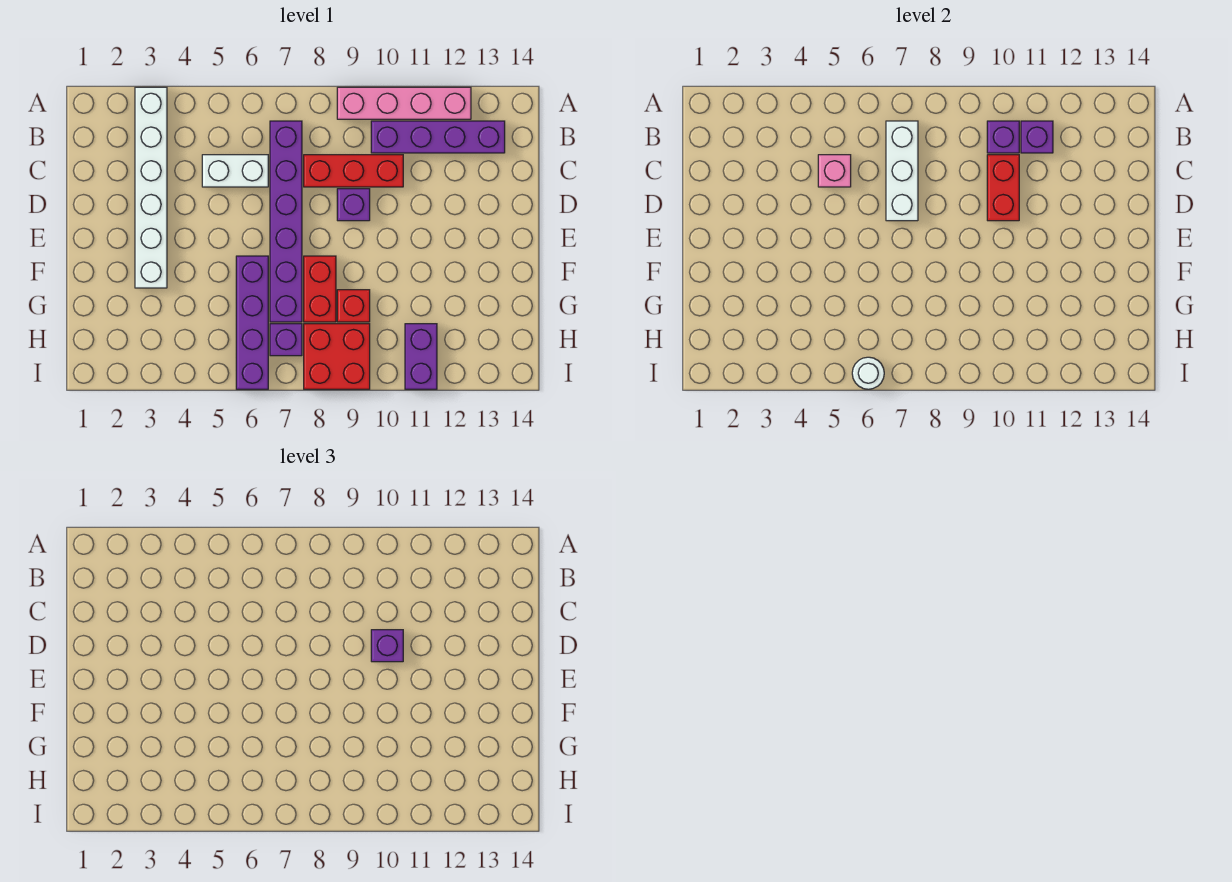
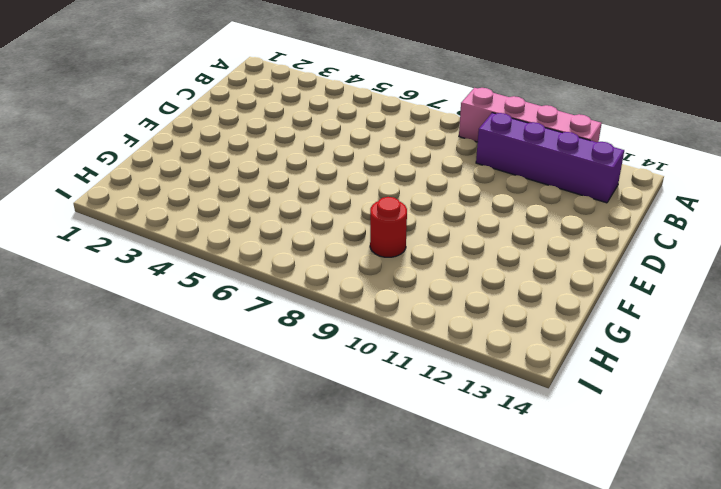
red 1x1 round brick [370,197,407,257] -> red 1x1 brick [337,290,370,322]
none -> white 1x6 brick [135,87,167,288]
none -> purple 1x6 brick [270,121,302,322]
none -> white 1x2 brick [202,155,268,187]

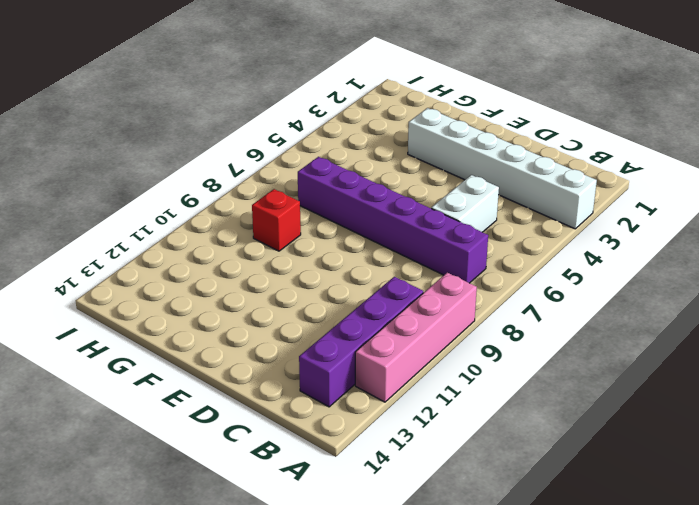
none -> red 1x3 brick [304,155,403,187]
none -> purple 1x1 brick [337,189,370,221]
none -> purple 1x4 brick [236,256,268,389]

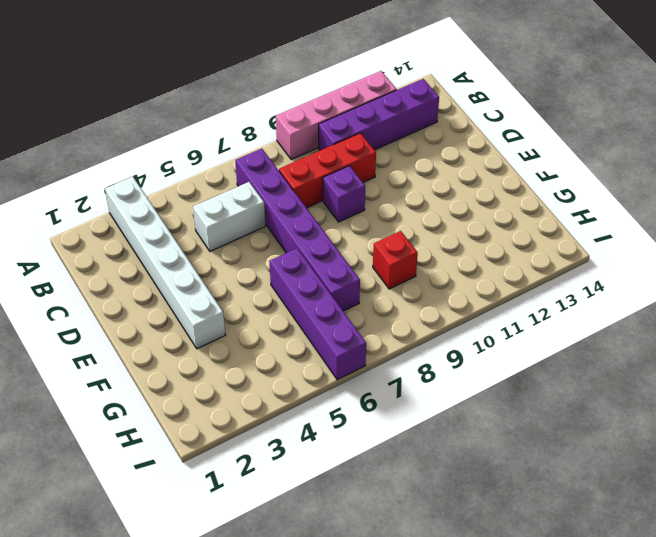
none -> red 1x2 brick [304,256,336,322]
none -> purple 1x1 brick [270,324,302,356]
none -> red 2x2 brick [304,324,370,389]

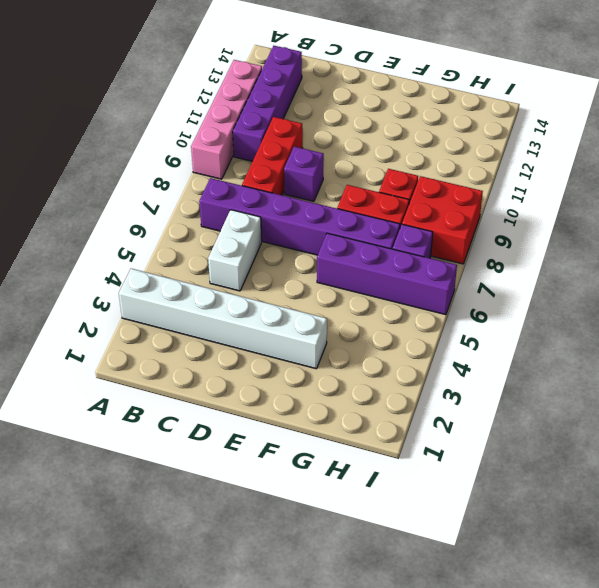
none -> purple 1x2 brick [405,324,437,389]
none -> white 1x3 brick [886,121,918,221]
none -> purple 1x1 brick [987,121,1019,153]

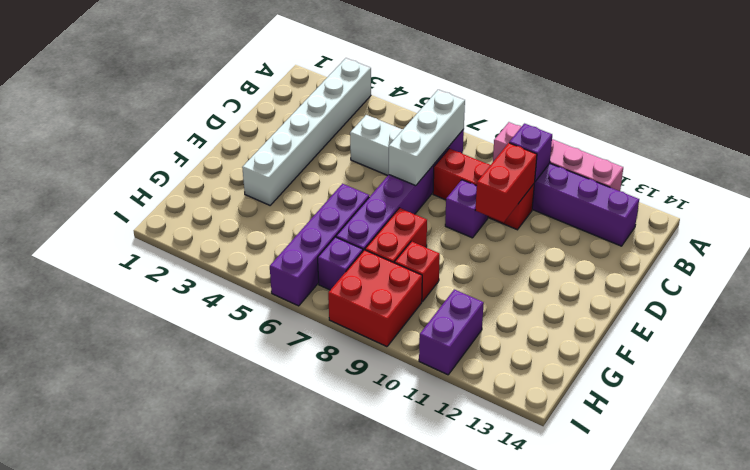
none -> purple 1x1 brick [1021,121,1053,153]
none -> pink 1x1 brick [818,155,851,187]
none -> white 1x1 round brick [852,357,884,389]

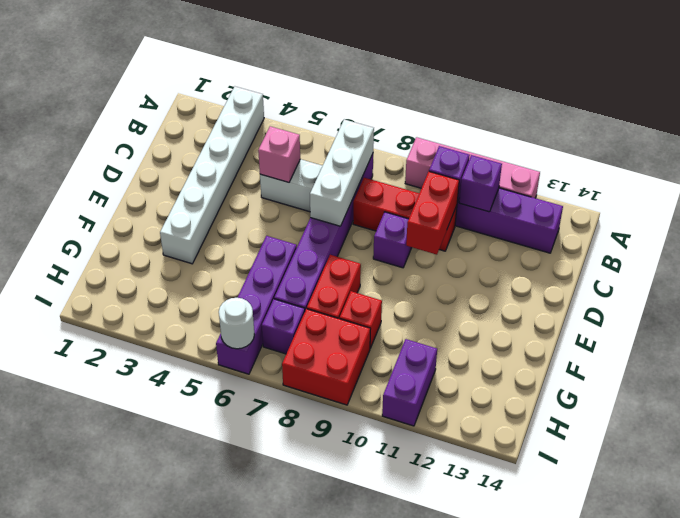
none -> purple 1x1 brick [371,630,403,662]

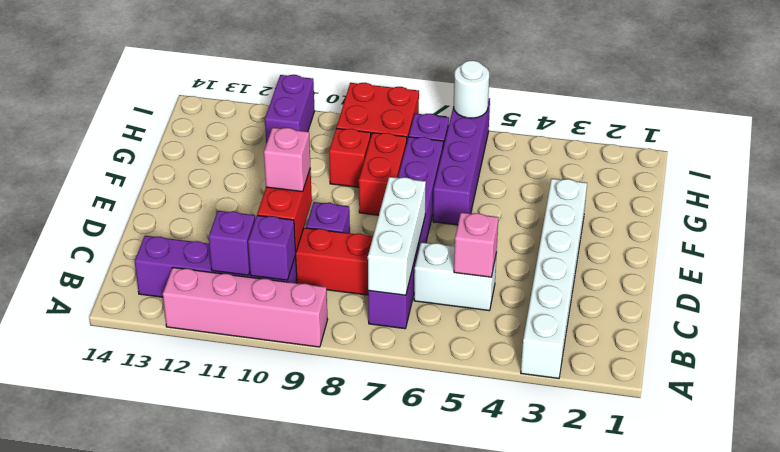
pink 1x1 brick [264,128,310,192] -> purple 1x1 brick [371,630,403,662]

